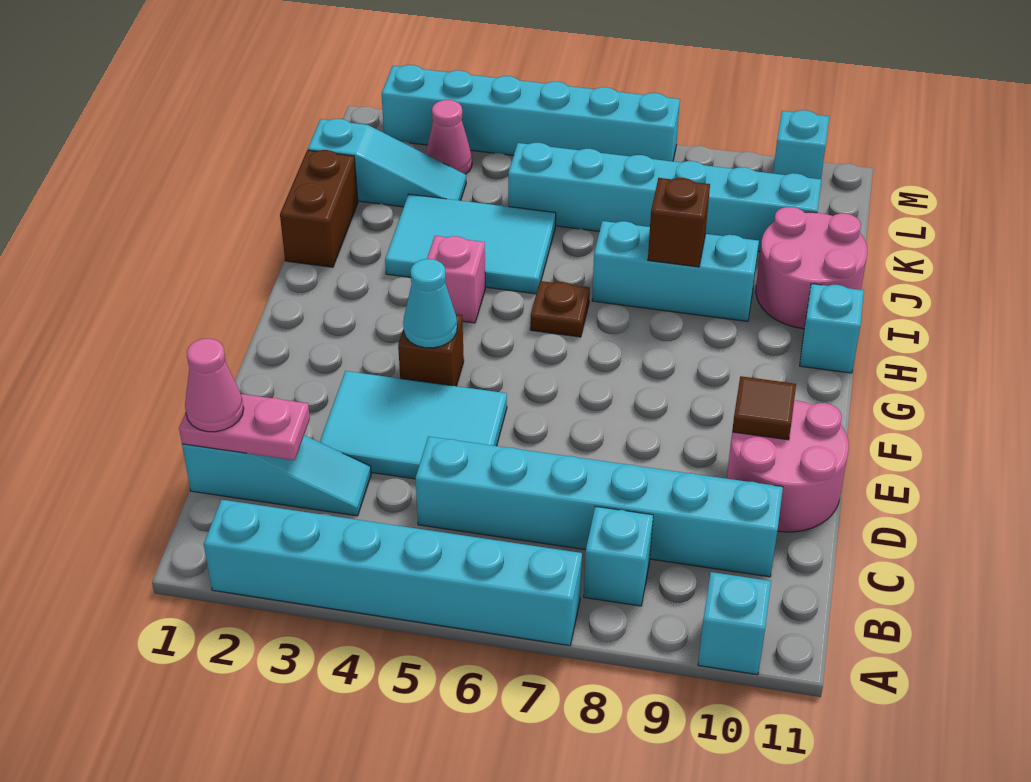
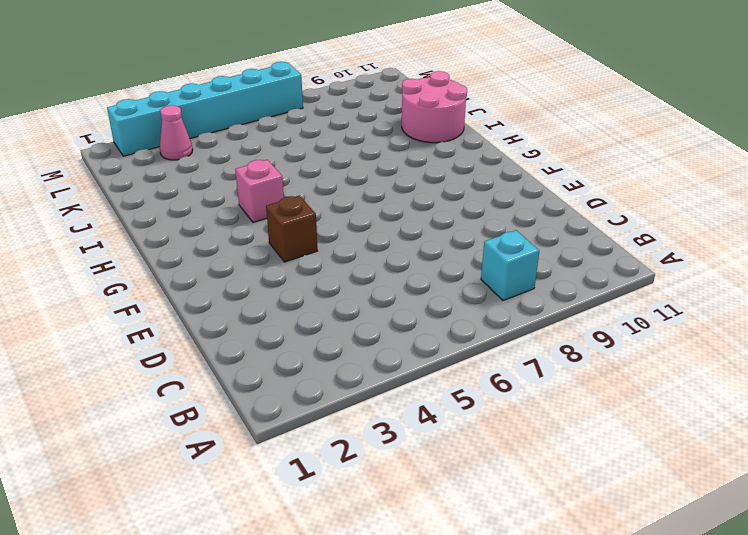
none -> cyan 1x6 brick [204,500,582,646]
none -> cyan 1x1 brick [698,572,771,675]
none -> cyan 1x3 slope [182,435,371,516]

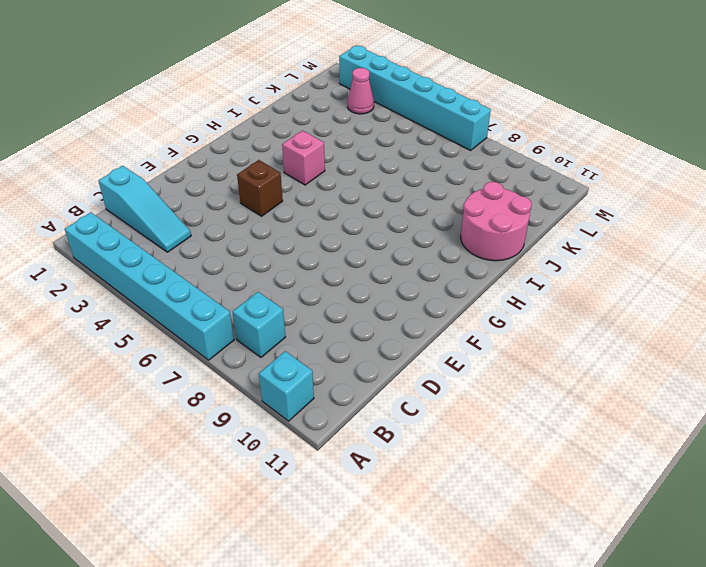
none -> cyan 1x6 brick [415,436,783,577]
none -> cyan 2x3 tile [320,371,507,479]
none -> pink 2x2 round brick [727,400,849,532]

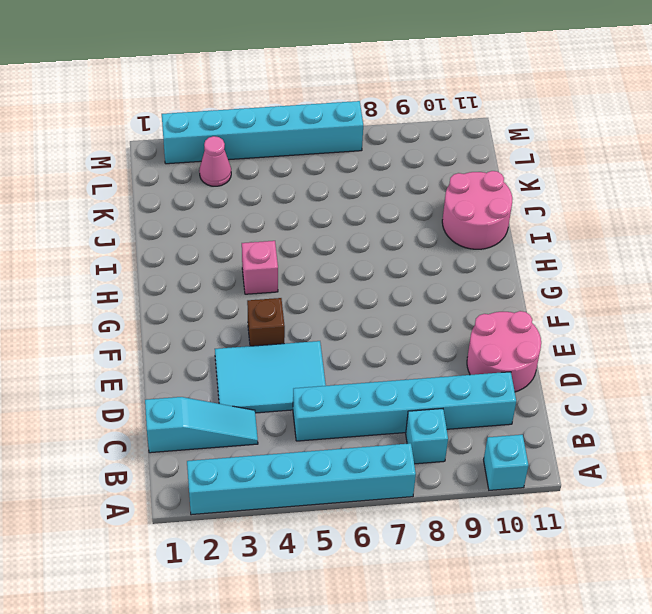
none -> brown 1x1 plate [530,281,590,337]
none -> cyan 1x1 brick [800,284,864,373]
none -> brown 1x2 brick [280,150,358,267]

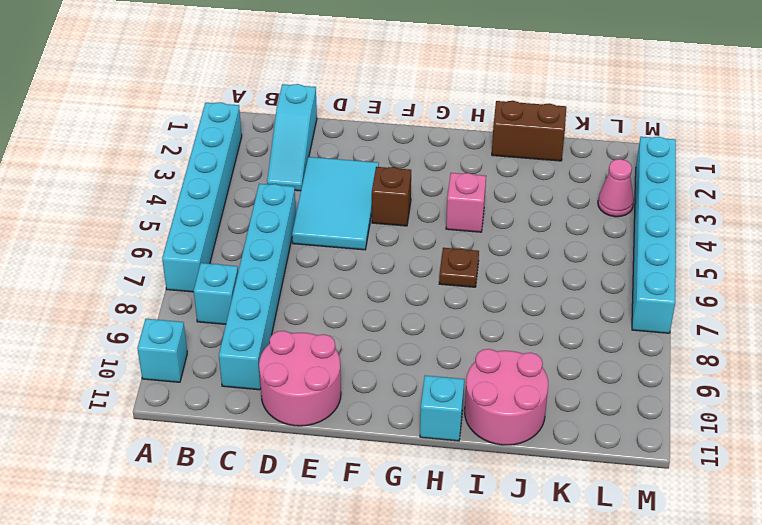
none -> cyan 2x3 tile [385,194,556,294]
none -> cyan 1x3 brick [592,221,759,321]
none -> cyan 1x3 slope [308,119,466,207]

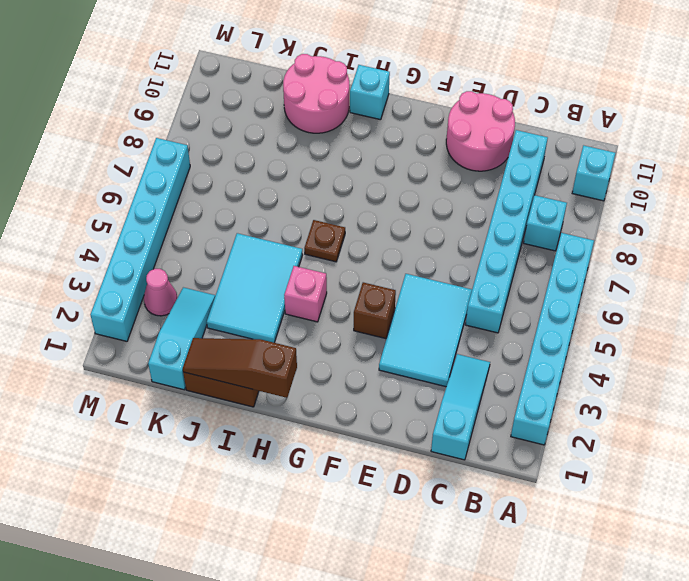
brown 1x3 slope [183,338,297,398] -> none
none -> cyan 1x3 brick [592,221,759,321]
none -> cyan 1x6 brick [508,143,821,252]
none -> cyan 1x1 brick [773,110,829,179]

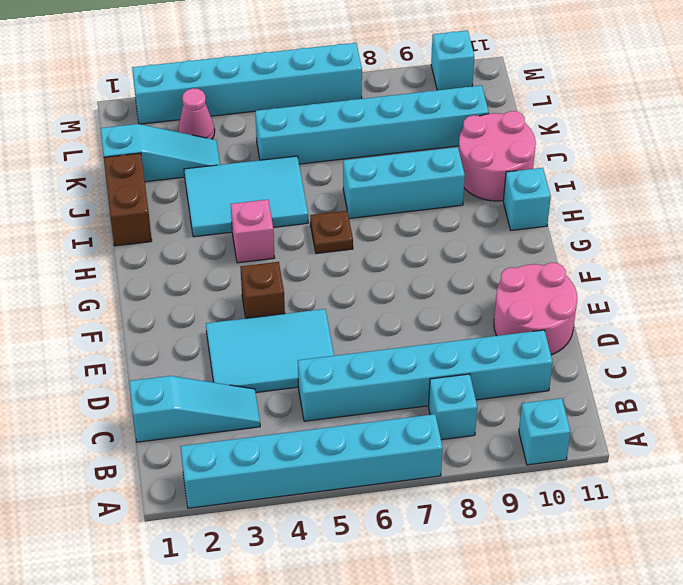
none -> pink 1x2 plate [179,394,310,460]
none -> brown 1x1 tile [732,376,796,440]
none -> cyan 1x1 cone [403,259,457,348]

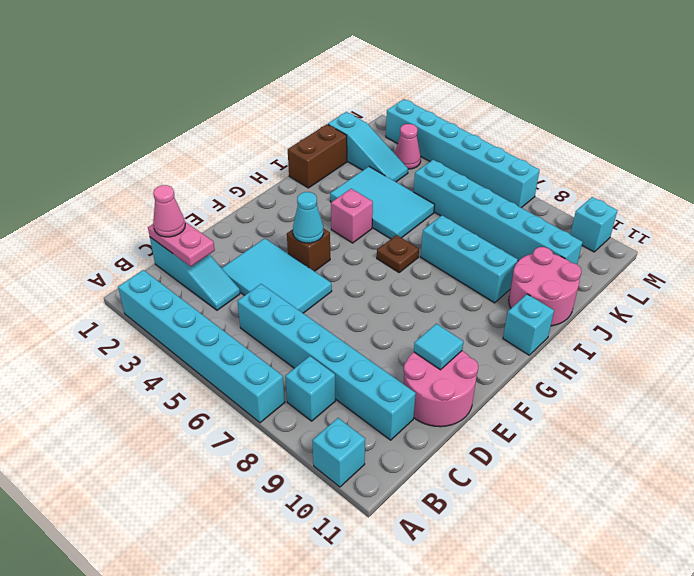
cyan 1x1 tile [414,324,463,370] -> brown 1x1 tile [732,376,796,440]
none -> brown 1x1 brick [648,178,710,267]

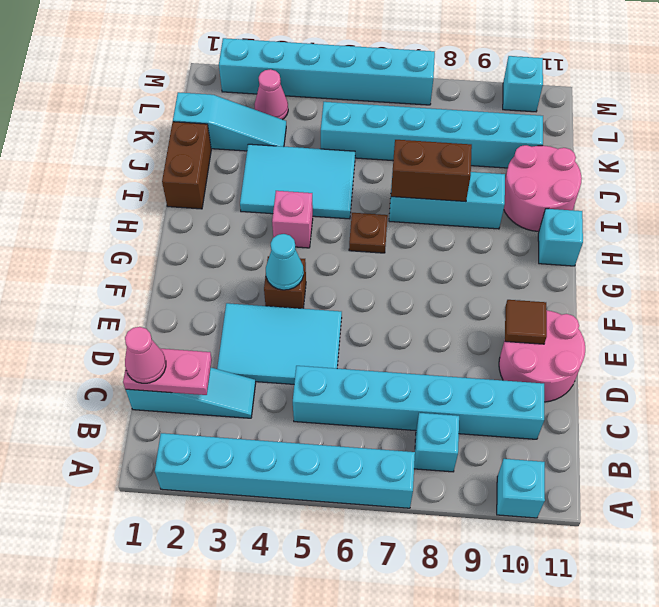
brown 1x2 brick [391,140,472,202] -> brown 1x1 brick [648,178,710,267]

